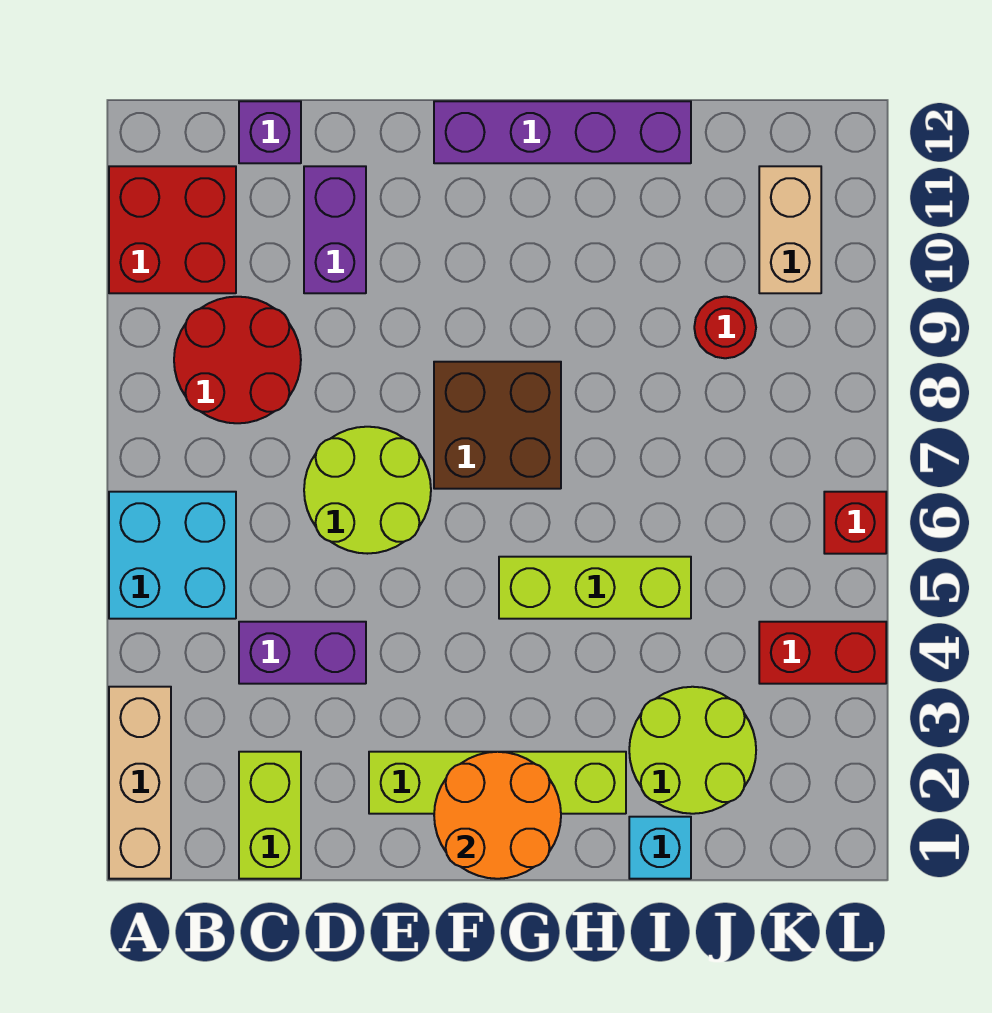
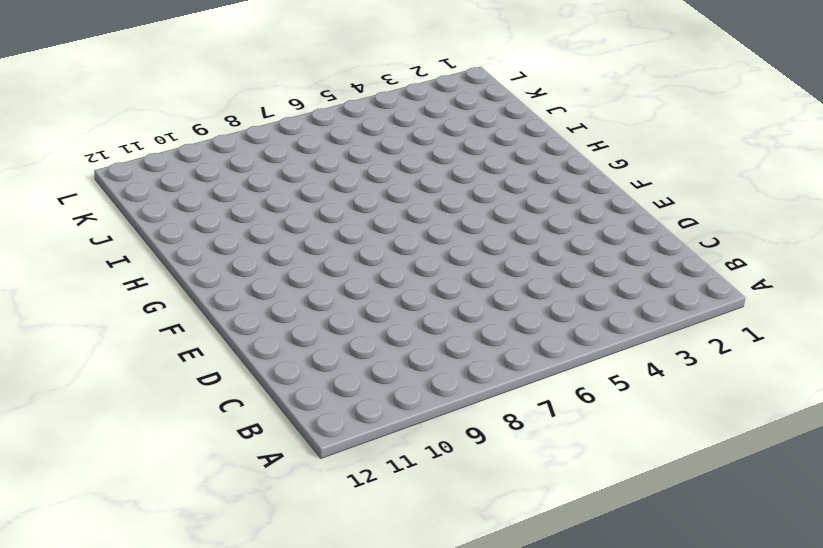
none -> tan 1x3 brick [109,687,171,879]
none -> cyan 2x2 brick [109,492,236,619]
none -> red 2x2 brick [109,166,236,293]

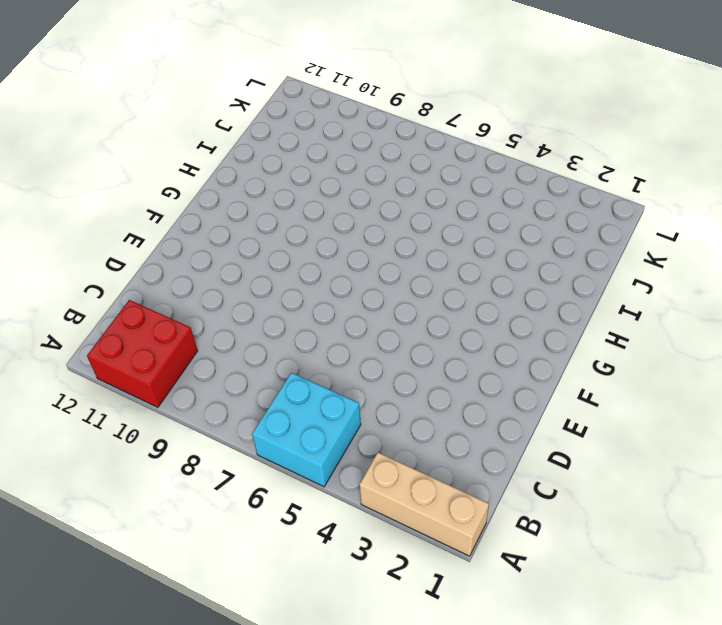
none -> red 2x2 round brick [174,297,301,423]
none -> lime 1x2 brick [239,752,301,879]
none -> purple 1x2 brick [239,622,366,684]

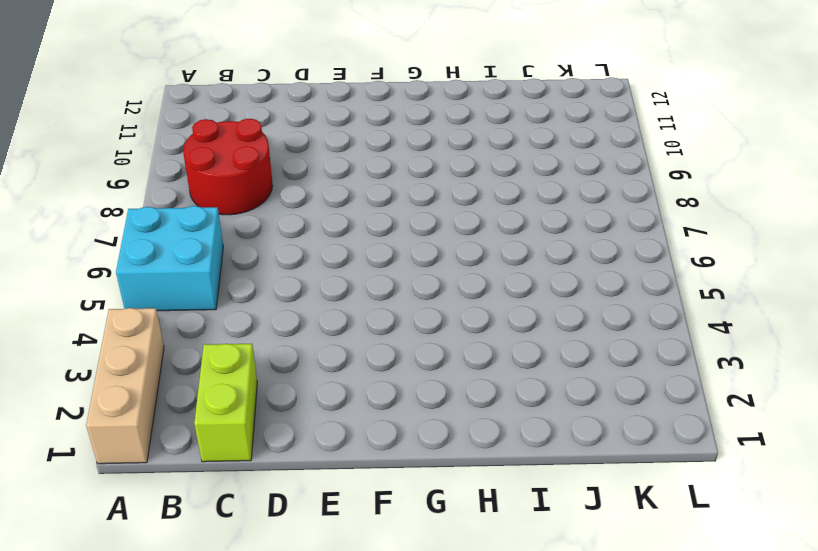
none -> red 2x2 brick [109,166,236,293]
none -> purple 1x2 brick [239,622,366,684]
none -> purple 1x1 brick [239,101,301,163]

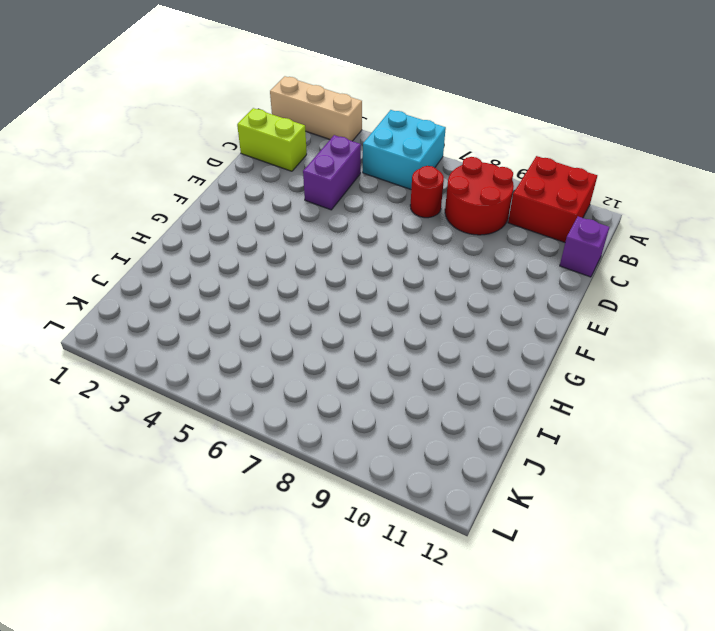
red 1x1 round brick [410,166,444,218] -> red 1x1 round brick moved to [694,297,756,358]
none -> lime 2x2 round brick [304,427,431,554]
none -> purple 1x2 brick [304,166,366,293]
none -> lime 1x4 brick [369,752,626,814]

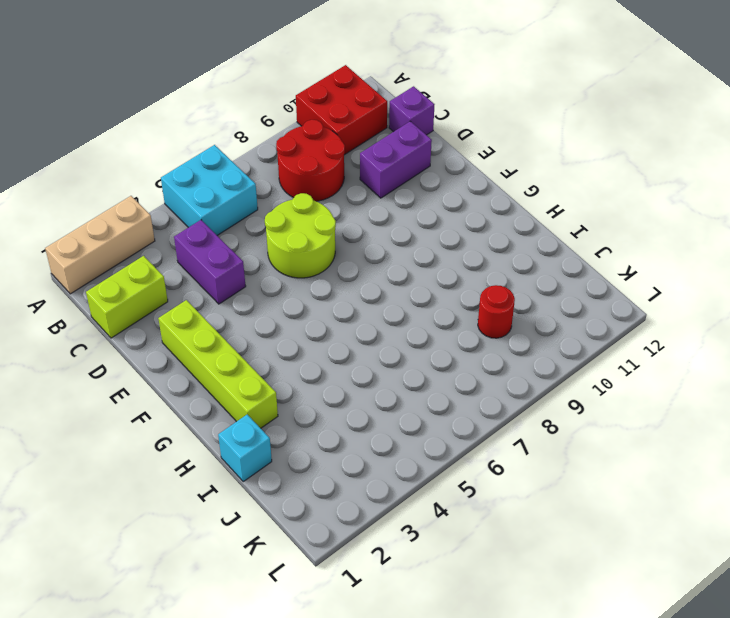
none -> brown 2x2 brick [434,362,561,489]
none -> purple 1x4 brick [434,101,691,163]
none -> lime 1x3 brick [499,557,691,619]

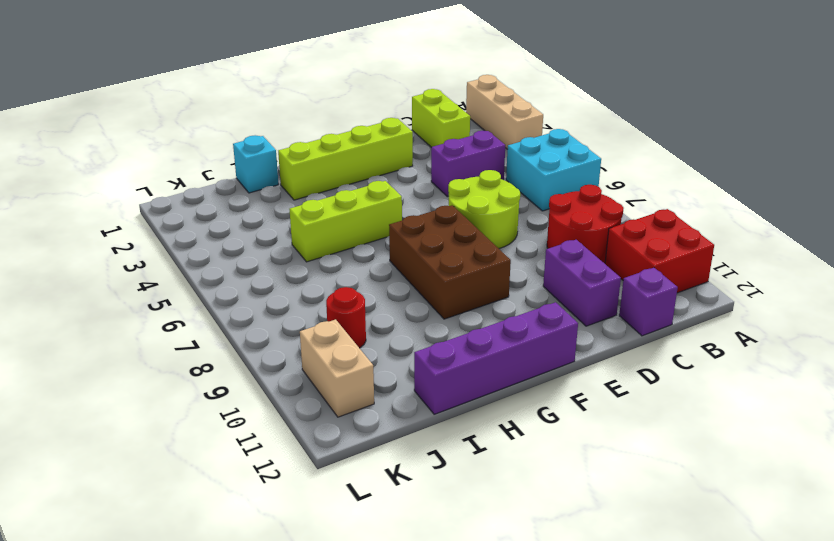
brown 2x3 brick [389,205,511,319] -> brown 2x2 brick [434,362,561,489]
none -> lime 2x2 round brick [629,687,756,814]
none -> red 1x2 brick [759,622,886,684]
none -> red 1x1 brick [824,492,886,554]

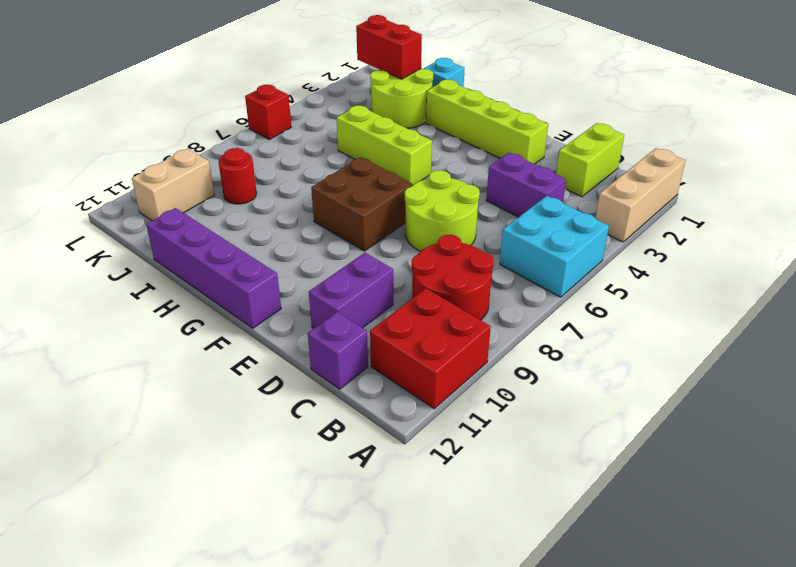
red 1x2 brick [356,15,422,79] -> red 1x2 brick moved to [759,622,886,684]
none -> orange 2x2 round brick [434,752,561,879]

